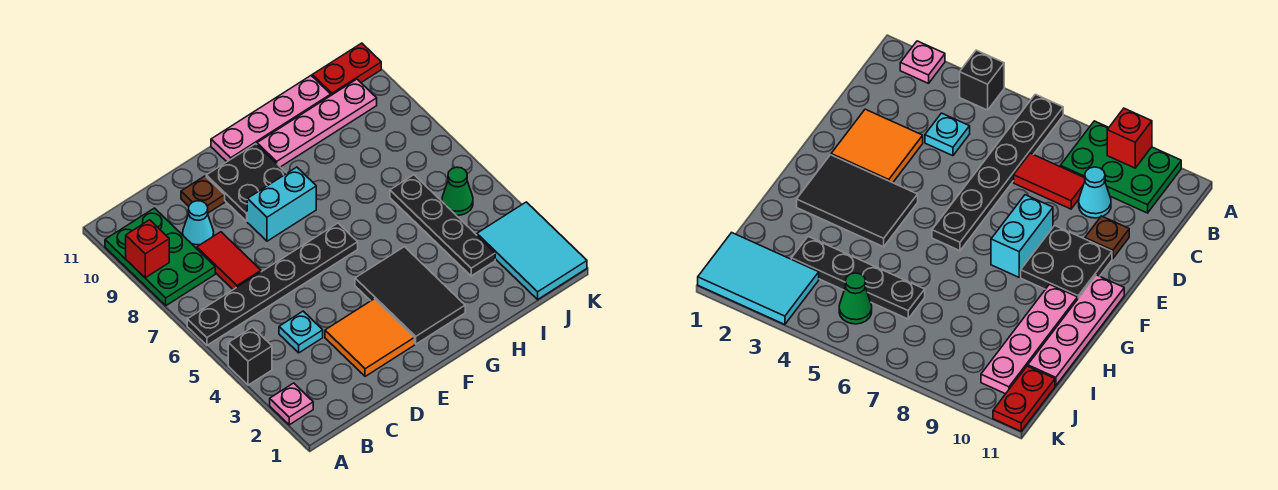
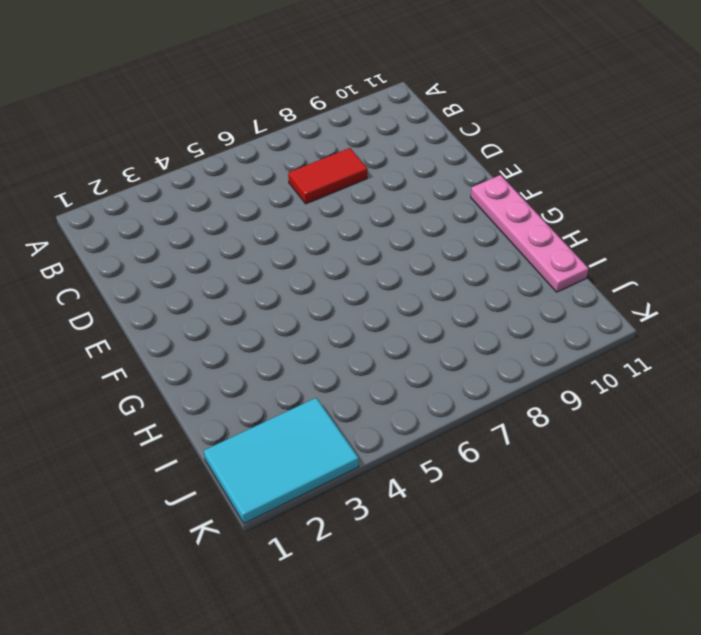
none -> pink 1x1 plate [270,383,313,425]
none -> black 1x1 brick [228,327,272,385]
none -> black 1x6 plate [187,223,358,345]

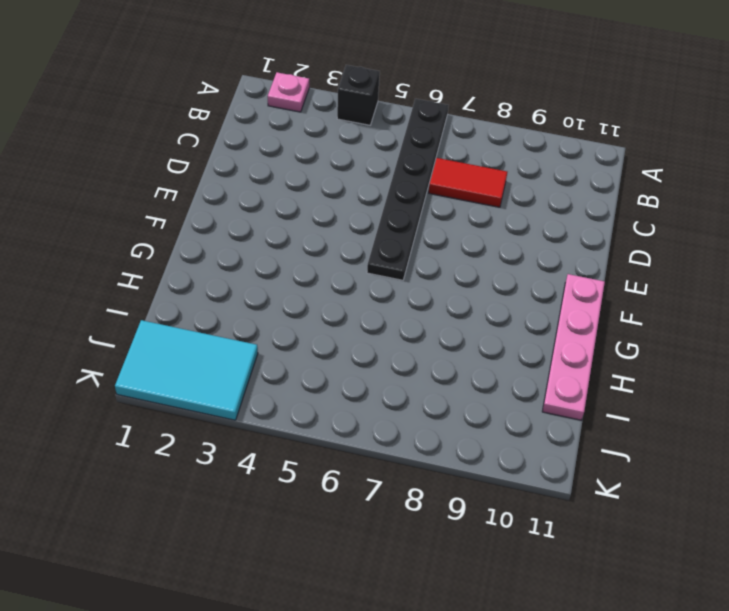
none -> green 2x3 plate [105,208,215,306]
none -> cyan 1x1 plate [279,311,323,353]
none -> cyan 1x1 cone [183,201,214,249]

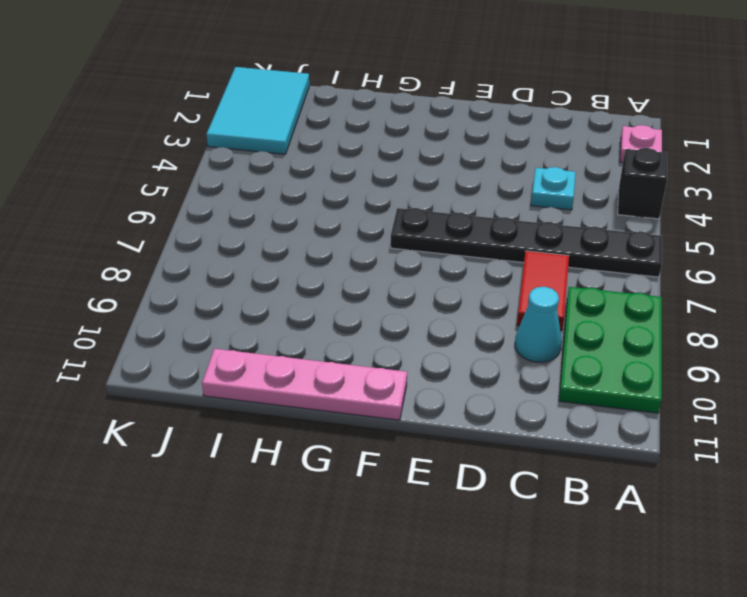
none -> orange 2x2 tile [325,299,415,376]
none -> brown 1x1 plate [181,176,225,213]
none -> cyan 1x2 brick [247,167,316,241]

